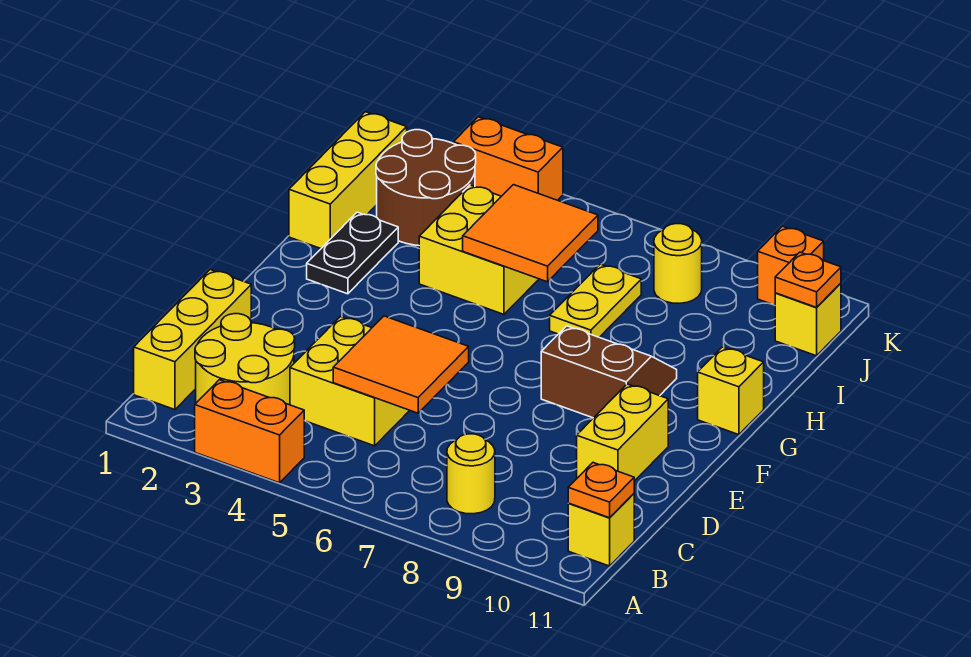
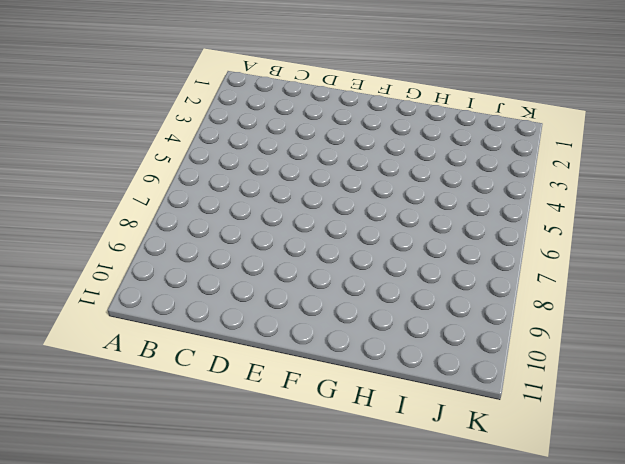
none -> orange 1x2 brick [195,380,304,483]
none -> yellow 1x3 brick [134,270,251,410]
none -> yellow 2x2 round brick [195,314,295,405]

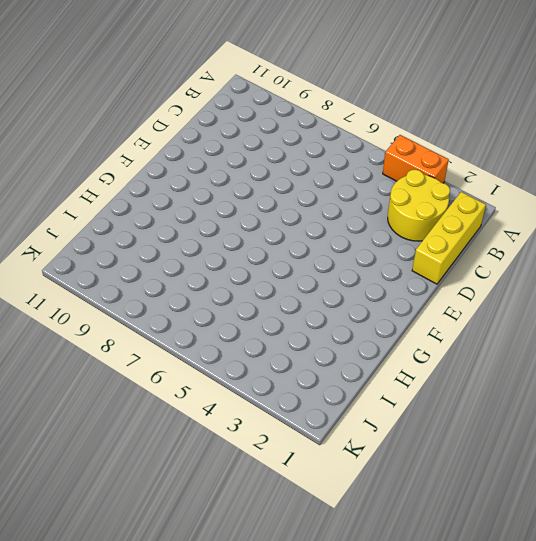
none -> yellow 1x1 round brick [447,434,495,514]
none -> yellow 1x1 brick [568,494,634,566]
none -> yellow 2x2 brick [290,316,410,446]

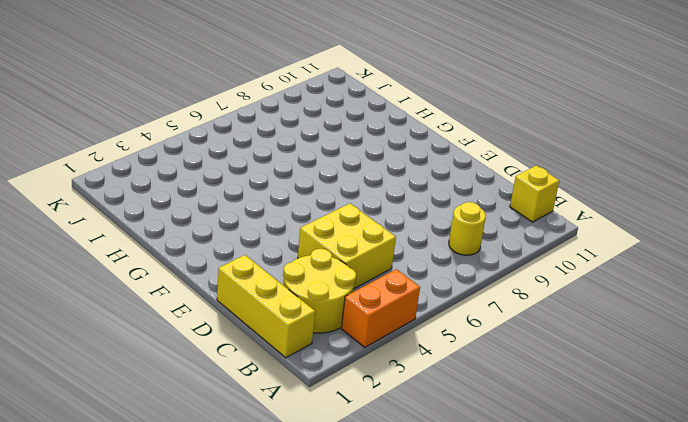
none -> yellow 1x2 brick [577,384,668,481]
none -> brown 2x2 slope [541,326,677,418]
none -> black 1x2 plate [307,212,398,294]

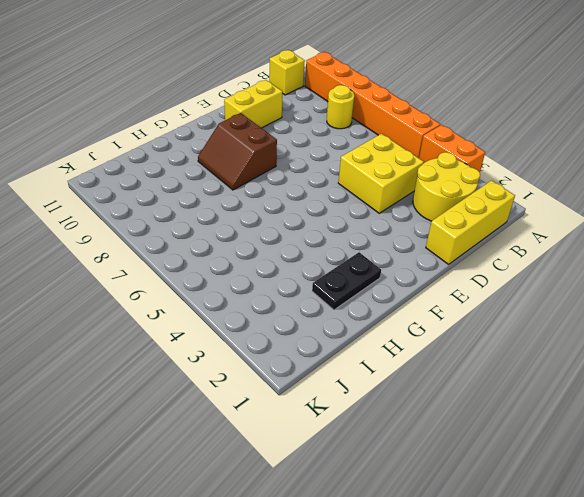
orange 1x6 brick [305,52,440,158] -> none
none -> yellow 1x1 brick [698,347,764,435]
none -> yellow 1x3 brick [289,112,407,248]
none -> yellow 2x2 brick [419,185,539,314]

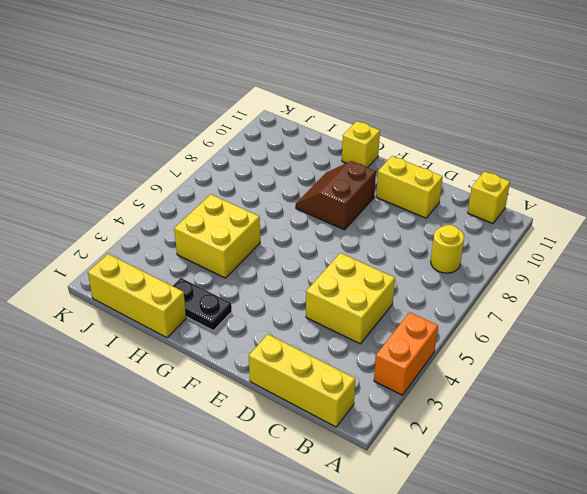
none -> yellow 2x2 round brick [195,314,295,405]
none -> yellow 1x2 plate [550,264,641,337]
none -> brown 2x2 round brick [376,130,476,246]

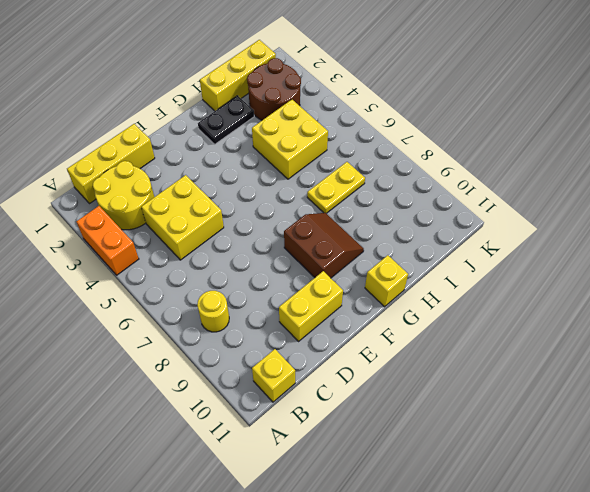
none -> yellow 1x1 round brick [654,224,702,303]
none -> yellow 1x1 brick [775,283,841,356]
none -> orange 1x2 brick [453,117,563,200]

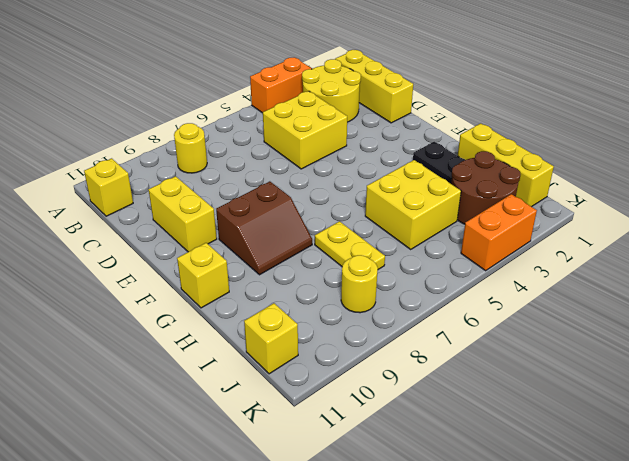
none -> orange 1x1 brick [758,226,824,305]
none -> orange 1x1 plate [568,463,634,518]
none -> orange 2x2 tile [333,316,469,413]

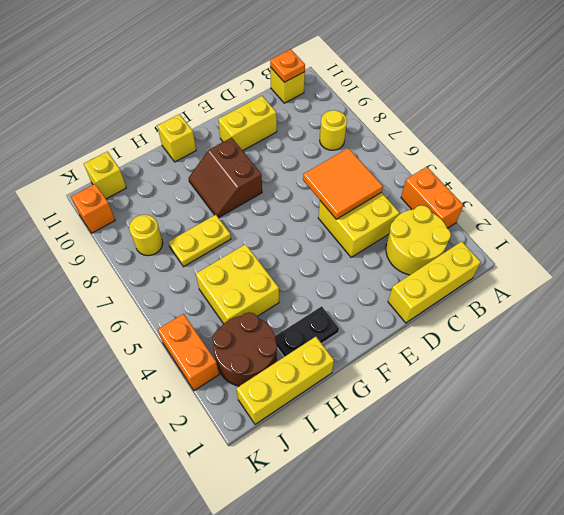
none -> orange 2x2 tile [463,185,598,282]
none -> orange 1x1 plate [775,252,841,307]

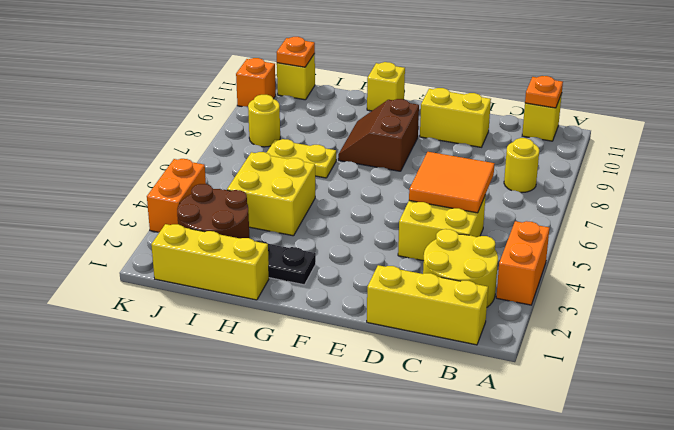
none -> orange 2x2 tile [463,185,598,282]

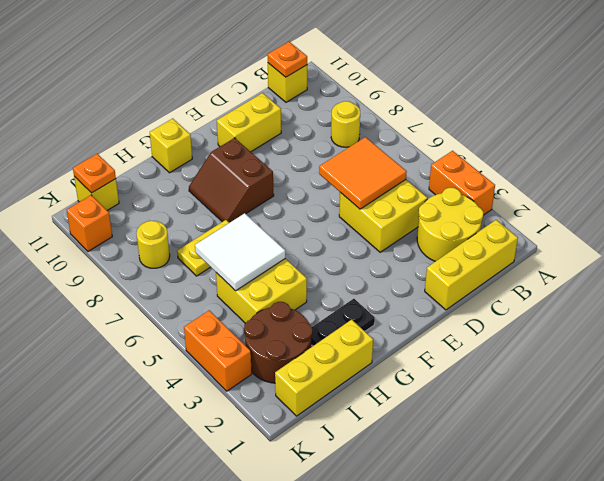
white 2x2 tile [195,213,285,291] -> orange 2x2 tile [463,185,598,282]

